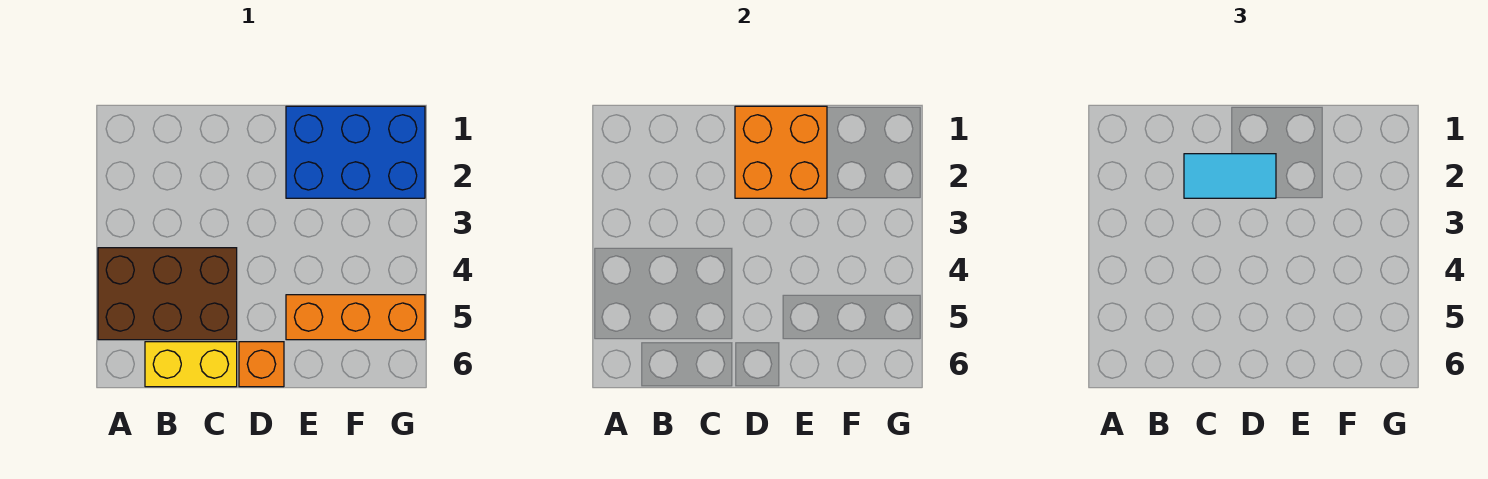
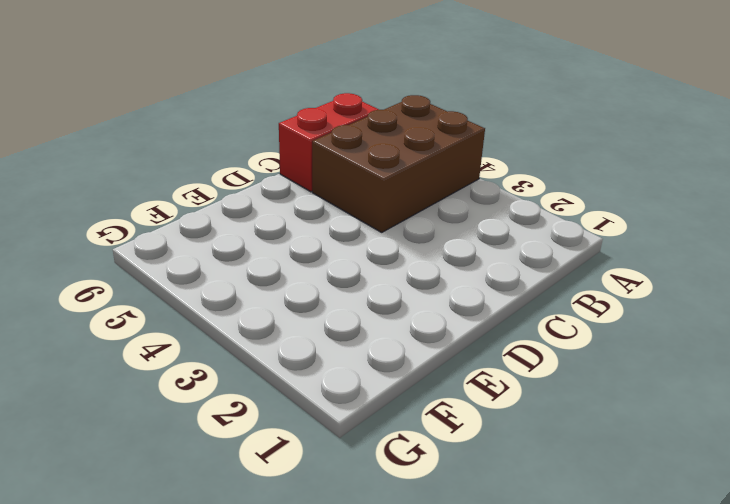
red 1x2 brick [279,93,379,192] -> yellow 1x2 brick [145,342,237,387]
none -> orange 1x1 brick [239,342,284,387]
none -> blue 2x3 brick [286,106,425,198]

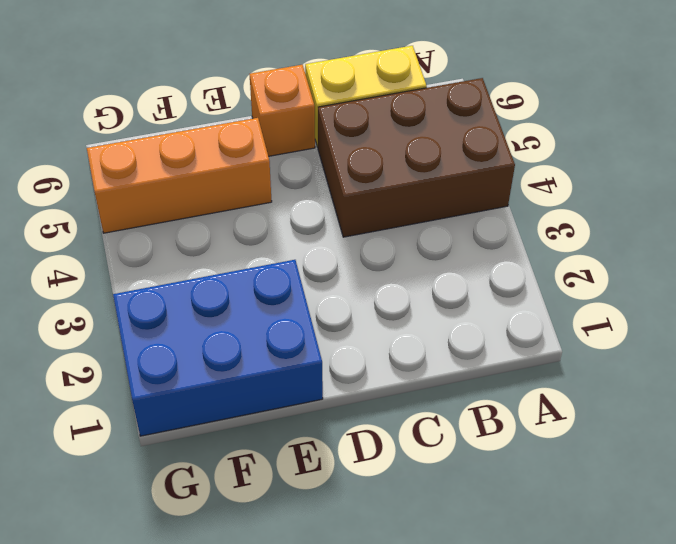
none -> orange 2x2 brick [735,106,827,198]
none -> cyan 1x2 tile [1184,154,1276,198]

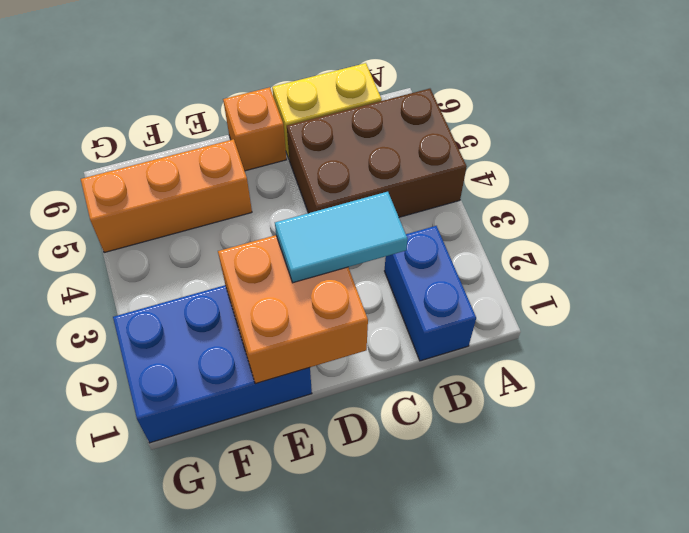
blue 1x2 brick [385,226,476,361] -> none

